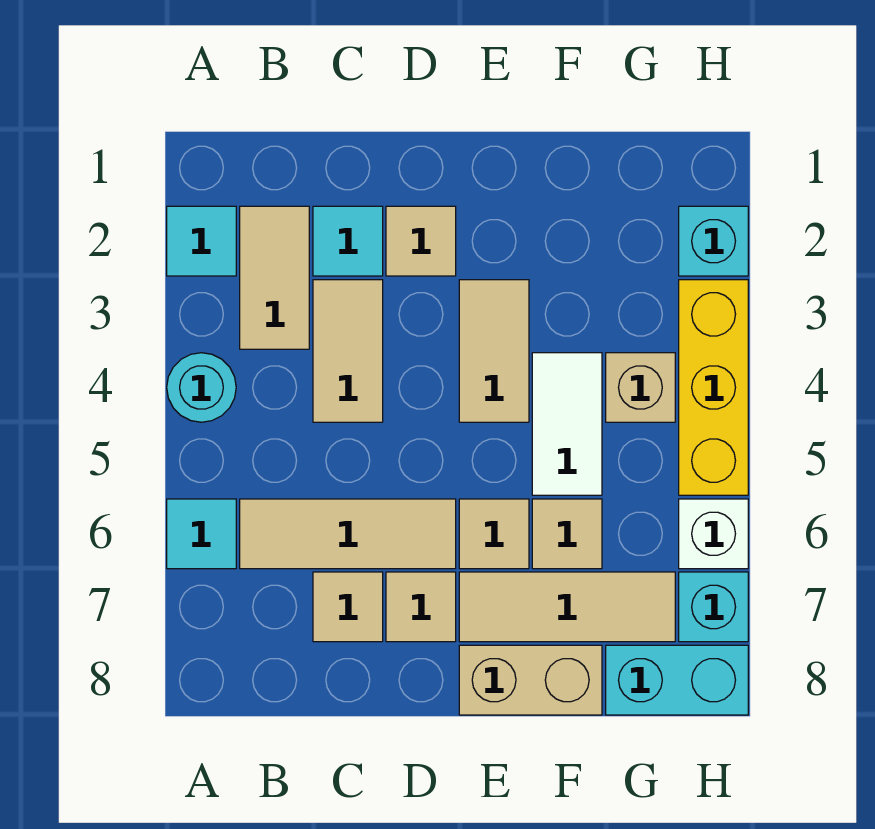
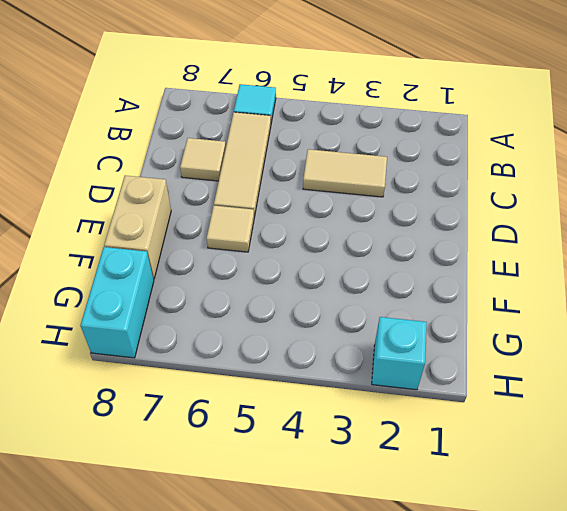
none -> cyan 1x1 tile [167,206,236,276]
none -> cyan 1x1 round brick [167,353,236,422]
none -> tan 1x2 tile [240,206,309,349]

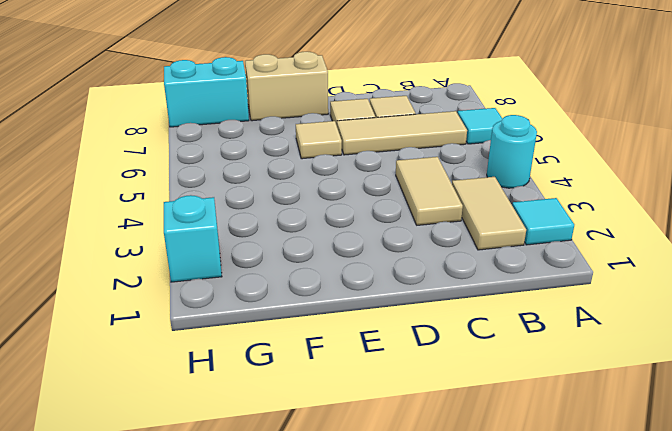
none -> cyan 1x1 tile [313,206,383,276]
none -> tan 1x1 tile [386,206,456,276]
none -> tan 1x2 tile [459,280,529,422]

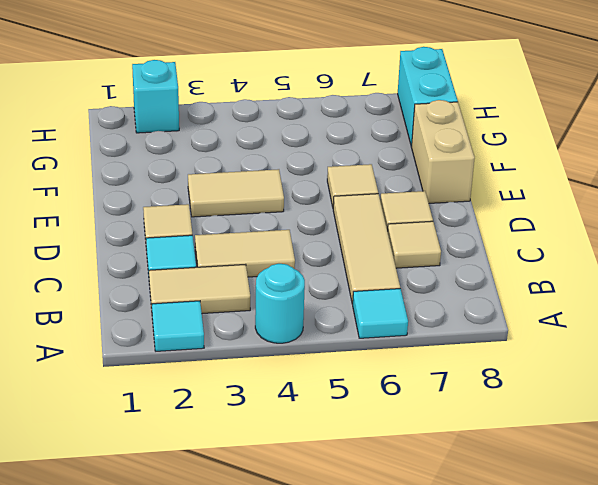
none -> tan 1x3 tile [459,572,675,642]
none -> white 1x2 tile [532,353,602,495]
none -> tan 1x1 tile [532,499,602,569]

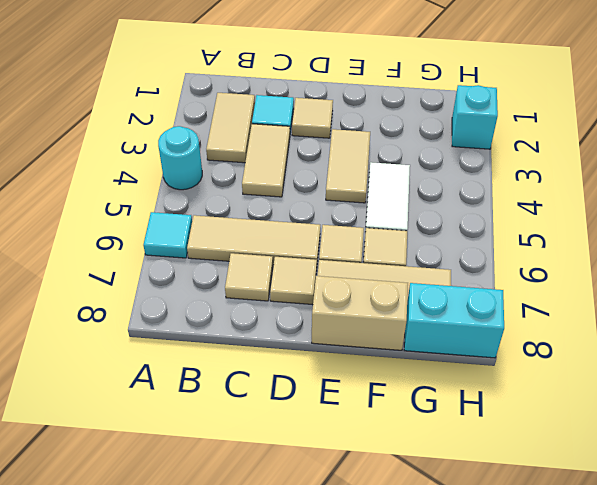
none -> cyan 1x1 tile [167,206,236,276]
none -> tan 1x1 brick [606,353,675,422]
none -> yellow 1x3 brick [679,280,748,495]

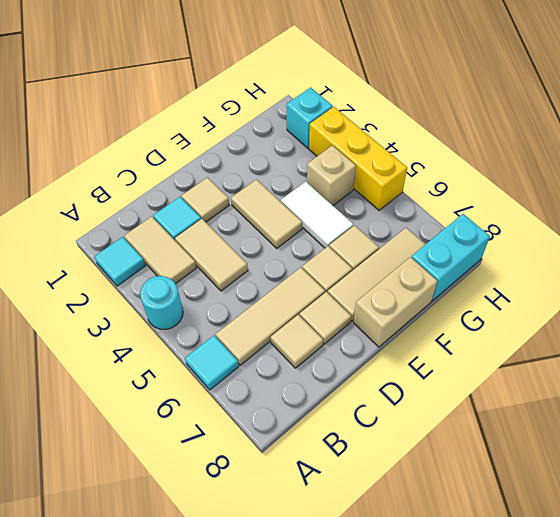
none -> white 1x1 brick [679,499,748,569]
none -> cyan 1x1 brick [679,572,748,642]

